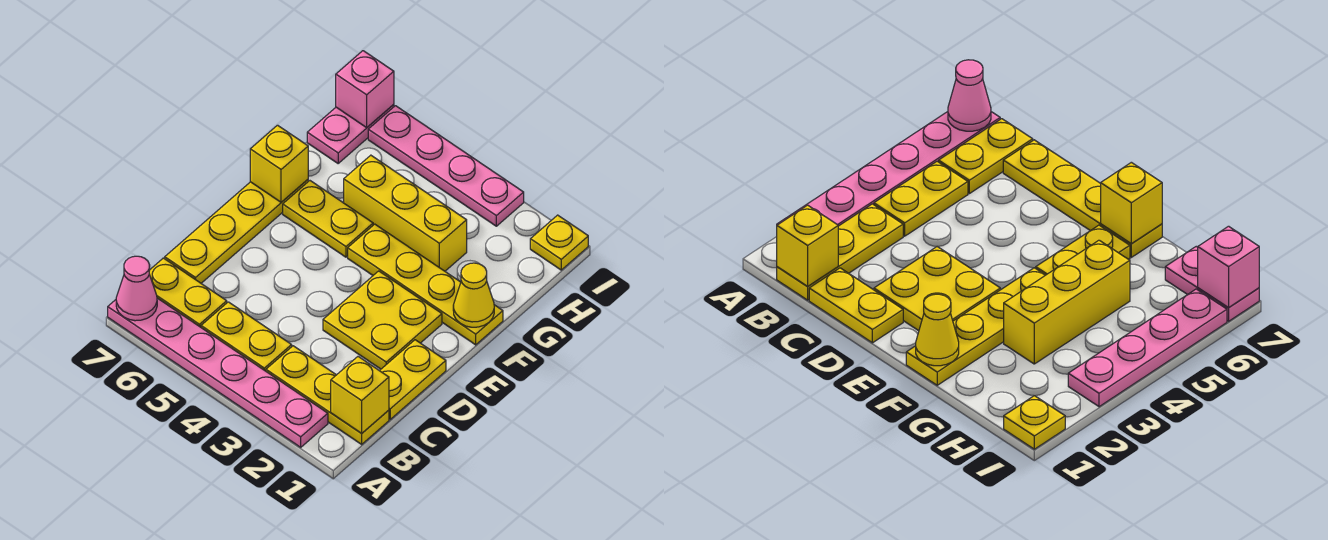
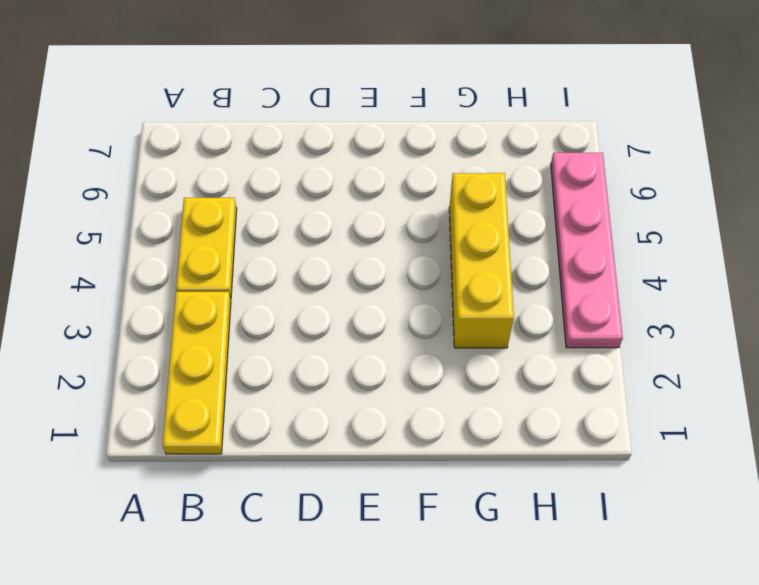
none -> pink 1x6 plate [108,298,328,447]
none -> yellow 1x2 plate [149,258,227,327]
none -> yellow 1x2 plate [380,340,446,419]

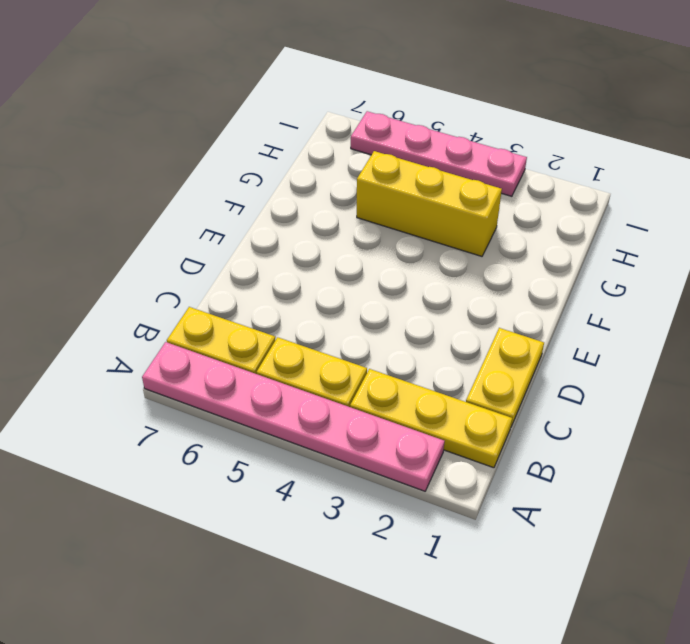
none -> yellow 1x4 plate [165,180,308,283]
none -> yellow 2x2 plate [323,271,442,369]
none -> yellow 1x4 plate [348,224,503,345]

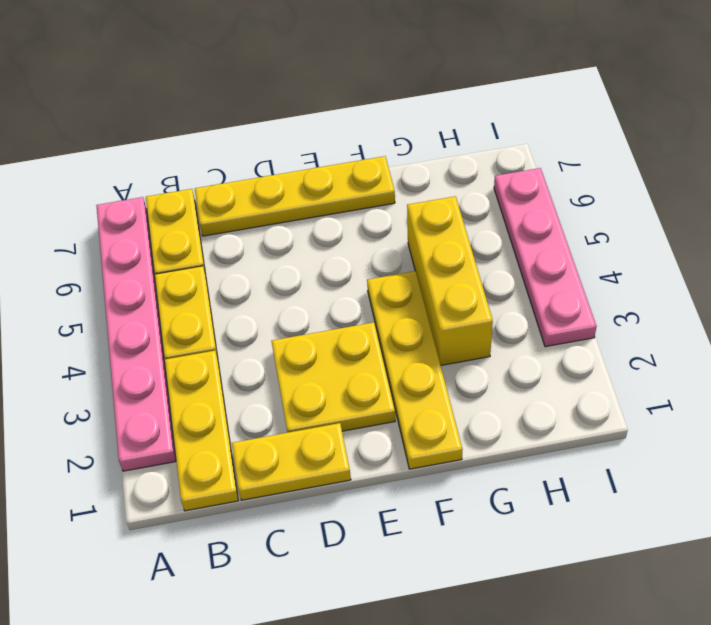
none -> yellow 1x2 plate [283,181,373,257]
none -> pink 1x2 plate [307,104,394,163]
none -> yellow 1x1 plate [530,215,588,270]

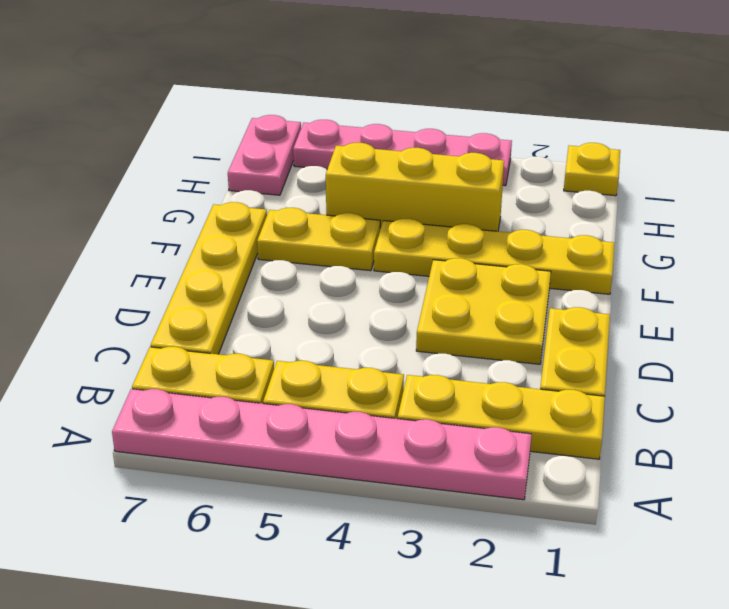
none -> pink 1x1 cone [116,256,157,321]
none -> yellow 1x1 brick [331,357,389,433]
none -> yellow 1x1 cone [453,263,494,327]

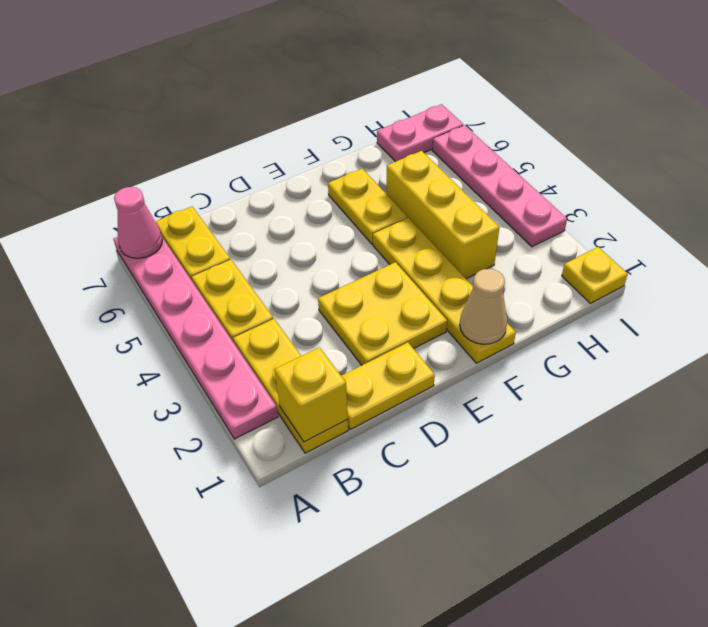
tan 1x1 cone [460,269,507,344] -> yellow 1x1 cone [453,263,494,327]
none -> yellow 1x4 plate [165,180,308,283]
none -> yellow 1x1 brick [250,125,308,202]
none -> pink 1x1 brick [336,51,394,127]

